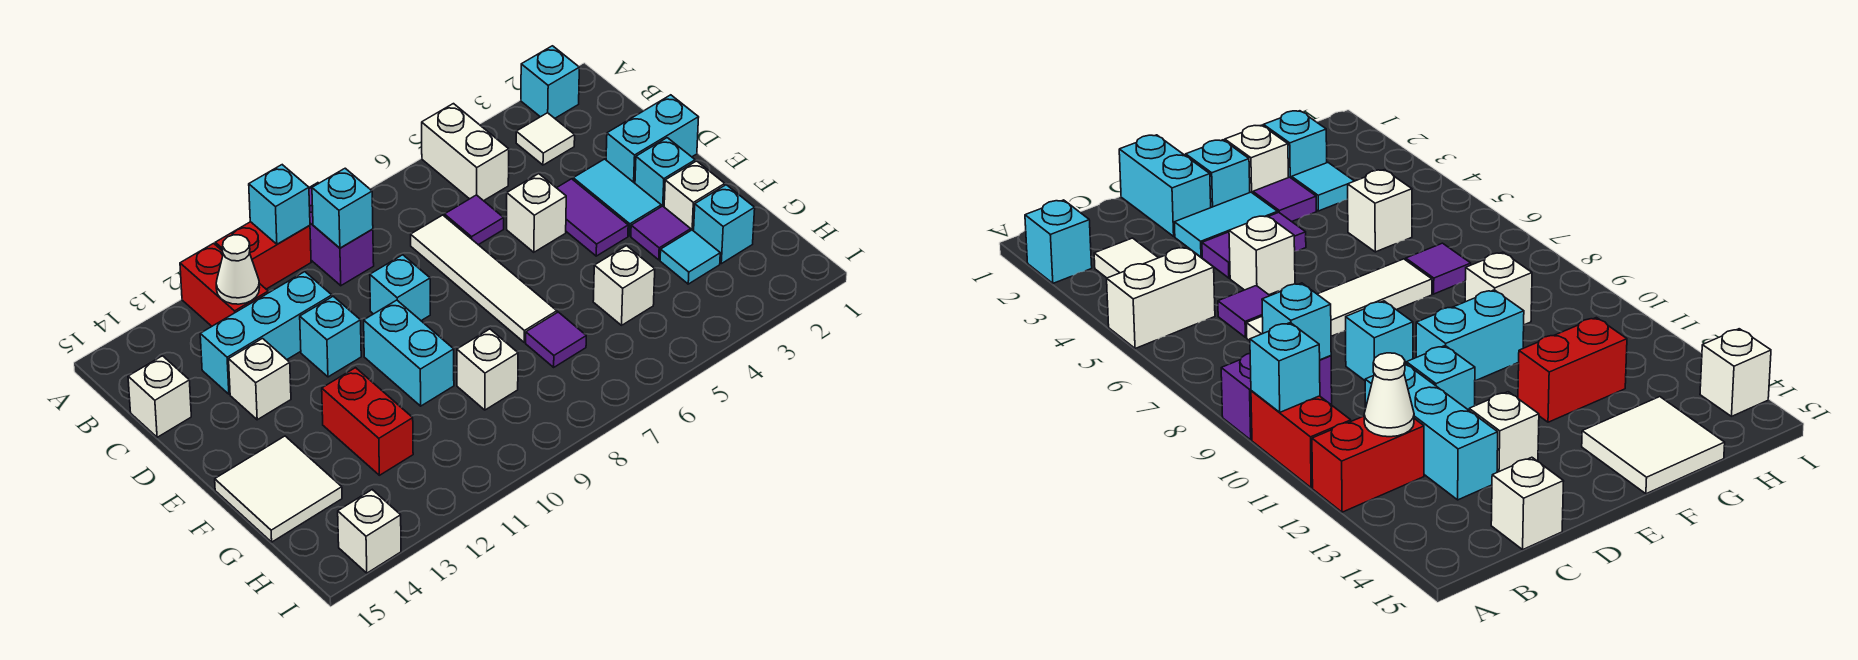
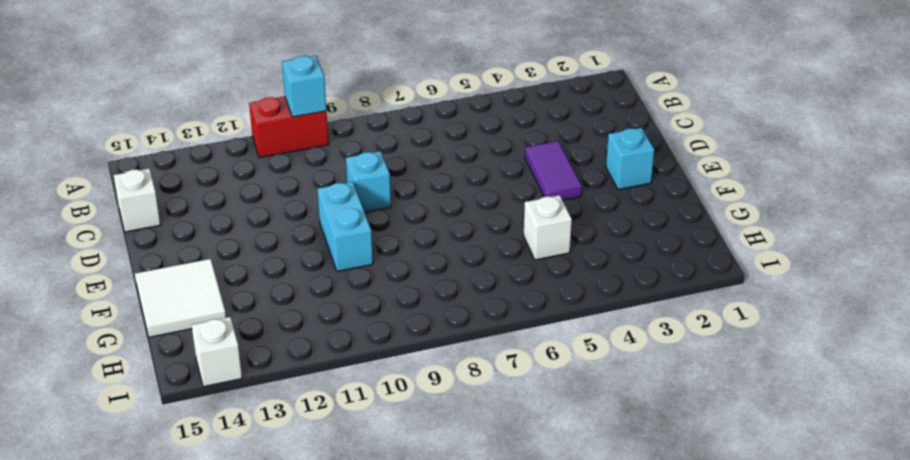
none -> cyan 1x1 brick [521,46,579,118]
none -> white 1x2 brick [422,104,509,201]
none -> purple 1x2 brick [309,183,374,286]
none -> red 1x2 brick [180,243,268,326]

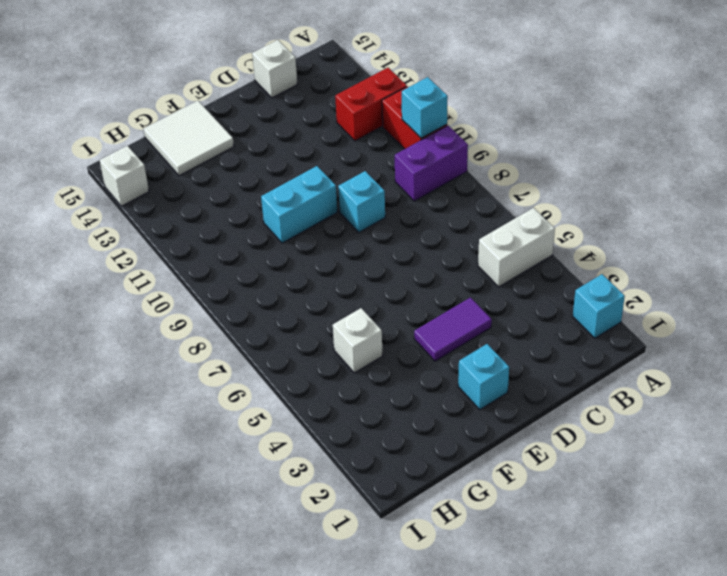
none -> white 1x1 tile [516,113,575,165]
none -> purple 1x1 tile [444,195,504,245]
none -> white 1x4 tile [411,215,557,342]
none -> cyan 1x3 brick [200,272,332,394]

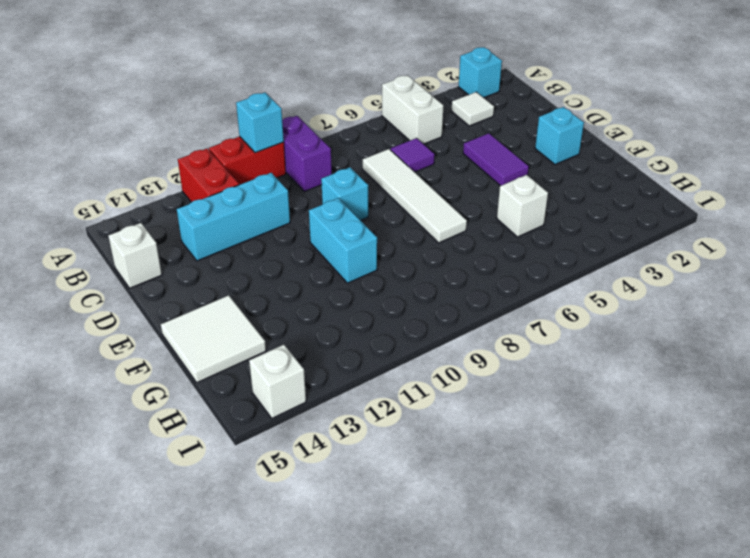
none -> cyan 1x2 brick [606,95,699,183]
none -> cyan 1x2 tile [573,159,661,236]
none -> white 1x1 brick [507,174,566,252]
none -> cyan 1x1 brick [300,296,361,377]

